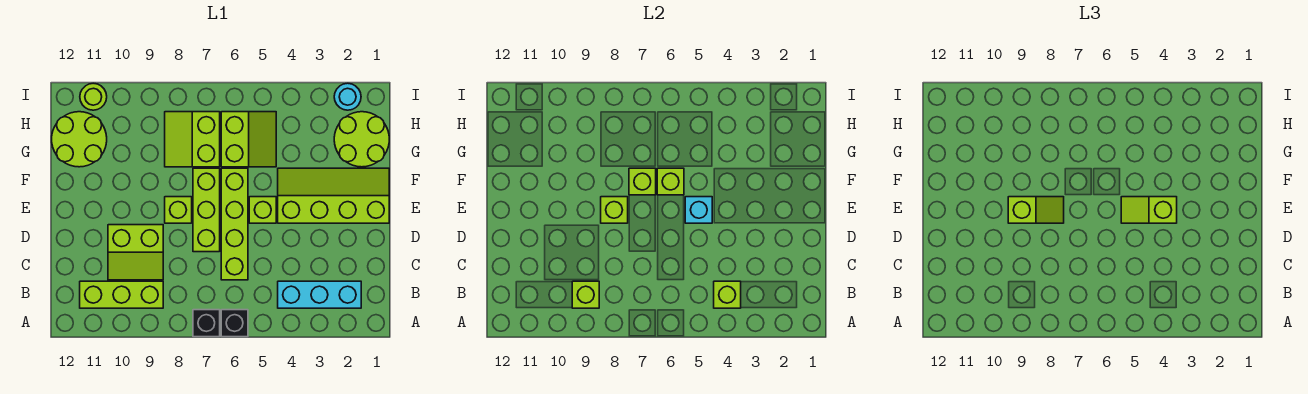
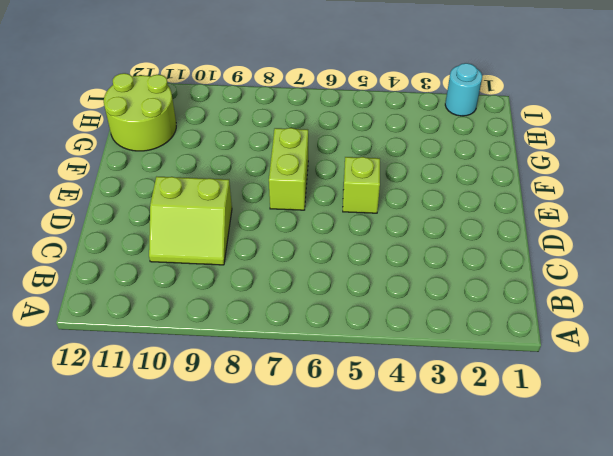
lime 1x2 brick [269,128,308,210] -> lime 1x3 brick [193,168,220,252]
none -> black 1x1 brick [221,310,248,337]
none -> black 1x1 brick [193,310,220,337]
none -> cyan 1x3 brick [278,281,361,308]

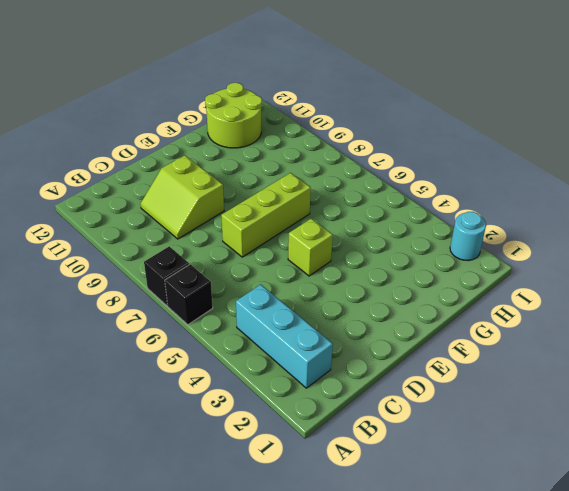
none -> lime 1x3 brick [80,281,163,308]
none -> lime 1x4 brick [221,168,248,280]
none -> lime 2x4 slope [278,168,389,223]

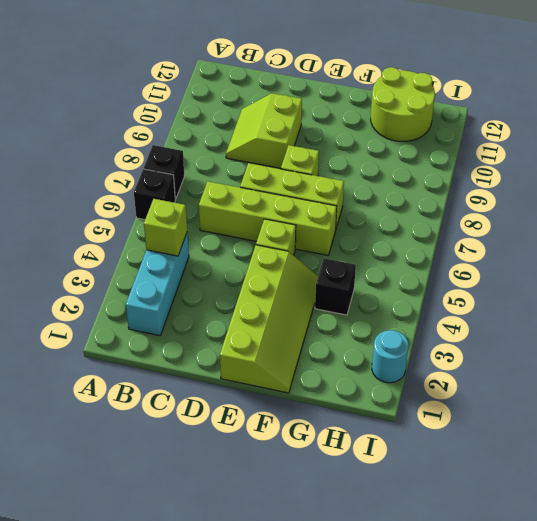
black 1x1 brick [315,258,356,315] -> none
none -> lime 1x3 brick [80,281,163,308]
none -> lime 2x2 round brick [334,112,389,167]
none -> lime 2x2 slope [221,112,276,167]

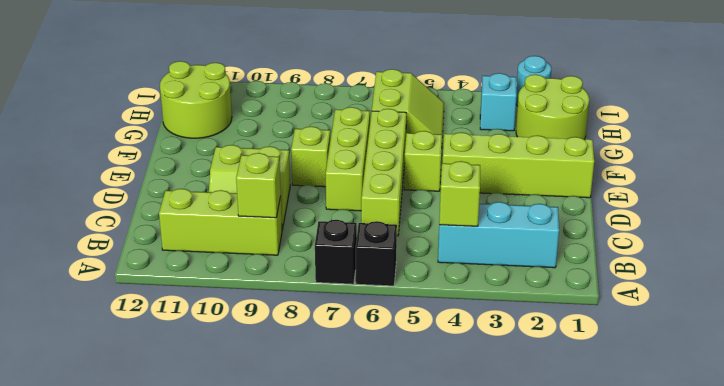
cyan 1x1 brick [480,73,517,131] -> cyan 1x1 brick moved to [685,197,712,223]
none -> lime 2x2 slope [165,112,220,167]
none -> lime 1x1 round brick [80,83,107,110]
none -> lime 1x1 brick [601,197,628,223]

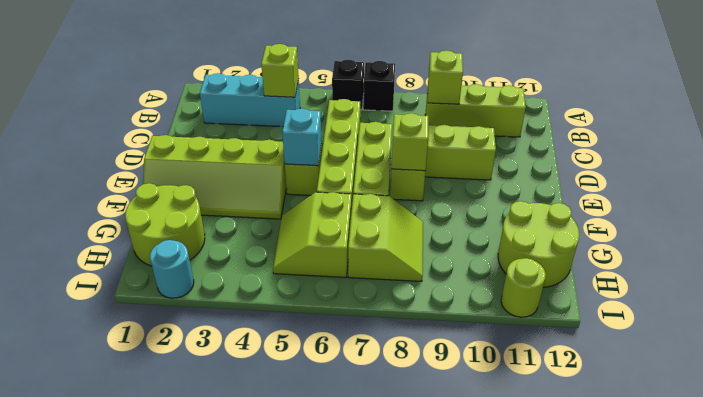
none -> lime 1x1 brick [657,168,684,195]
none -> lime 1x1 brick [629,168,656,195]
none -> lime 1x2 slope [1121,197,1177,223]

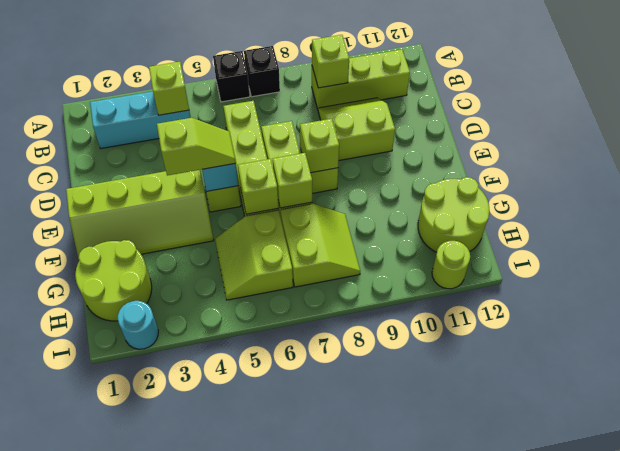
none -> lime 1x2 slope [1008,197,1064,223]

